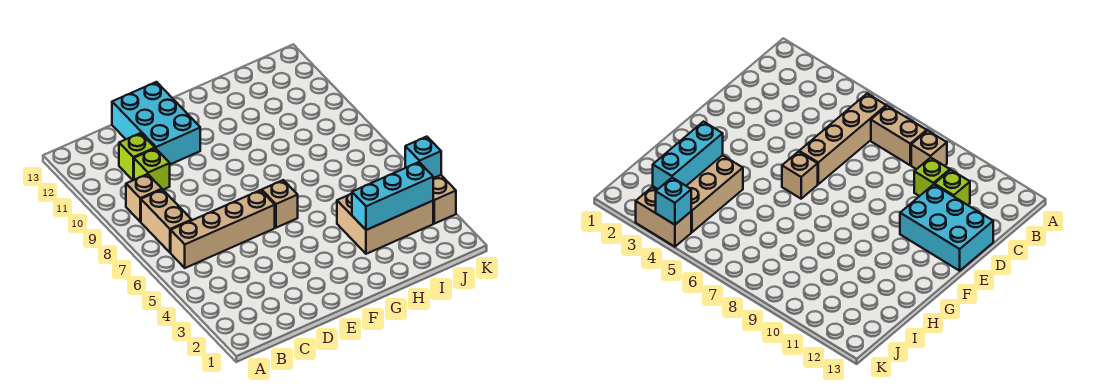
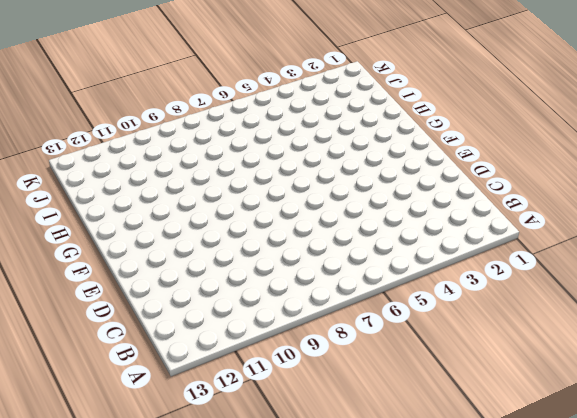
none -> tan 1x4 brick [171,190,275,268]
none -> tan 1x2 brick [141,190,192,253]

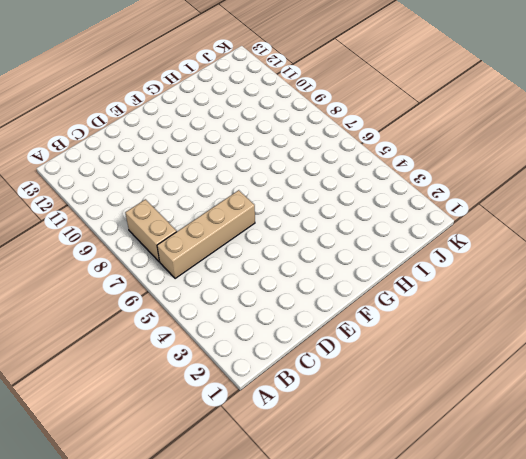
none -> tan 1x1 brick [126,174,162,222]
none -> lime 1x1 brick [134,149,170,190]

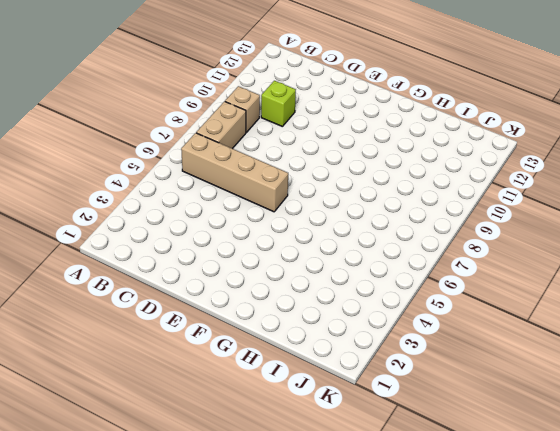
none -> lime 1x1 brick [119,133,155,180]
none -> cyan 2x3 brick [112,82,200,164]

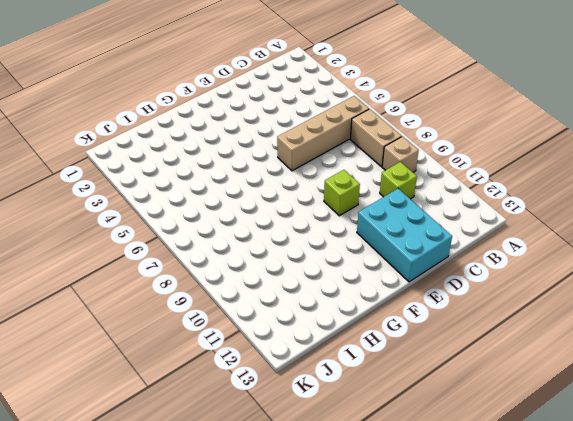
lime 1x1 brick [324,170,360,216] -> lime 1x1 brick moved to [119,133,155,180]
none -> tan 1x1 brick [262,180,298,228]
none -> tan 2x3 brick [337,194,433,254]

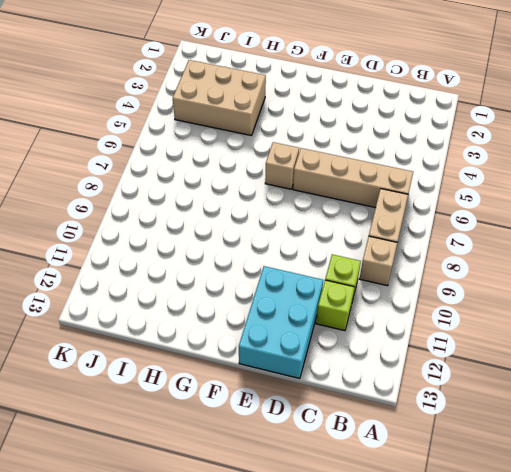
none -> tan 1x2 brick [433,175,456,224]
none -> cyan 1x3 brick [352,162,433,230]

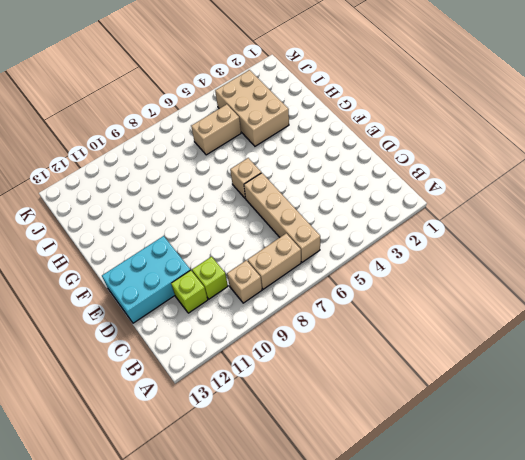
tan 1x2 brick [191,104,241,155] -> tan 1x2 brick moved to [433,175,456,224]
none -> cyan 1x3 brick [352,162,433,230]
none -> cyan 1x1 brick [405,137,441,178]

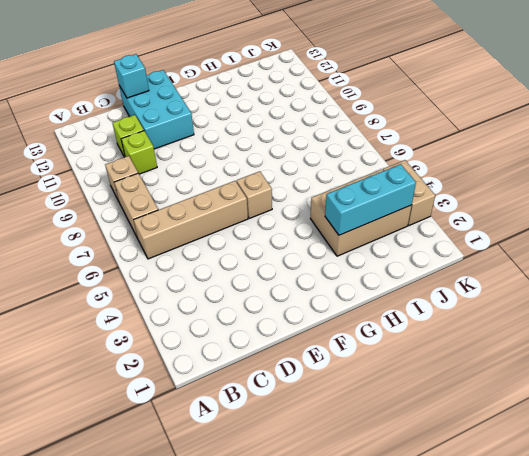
cyan 1x1 brick [114,54,149,98] -> cyan 1x1 brick moved to [405,137,441,178]

